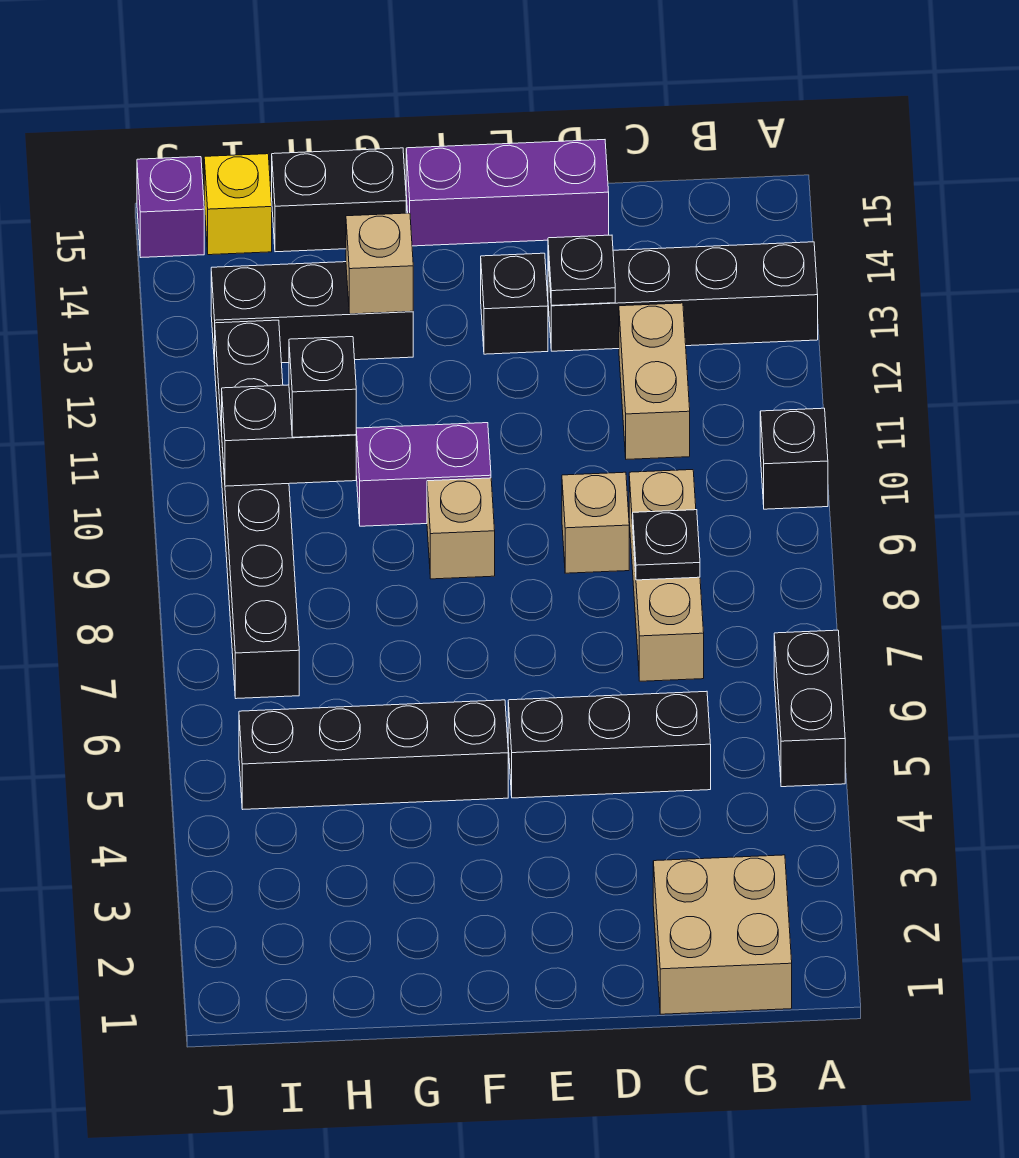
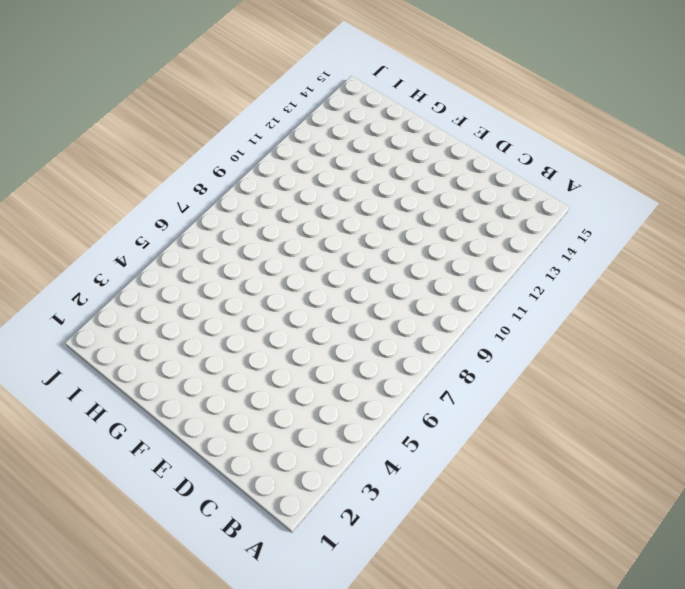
none -> black 1x2 brick [774,630,845,787]
none -> black 1x1 brick [760,408,828,509]
none -> black 1x4 brick [548,242,818,351]

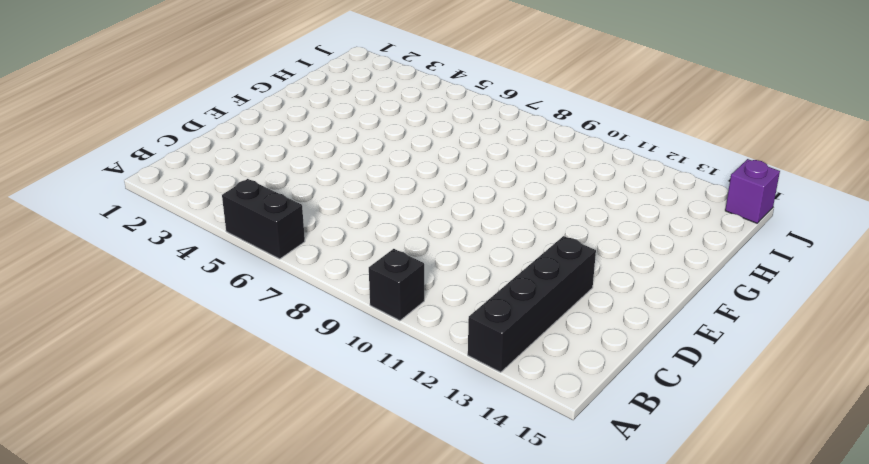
none -> tan 2x2 brick [653,855,792,1014]
none -> black 1x3 brick [508,691,711,798]
none -> tan 1x3 brick [629,470,704,681]

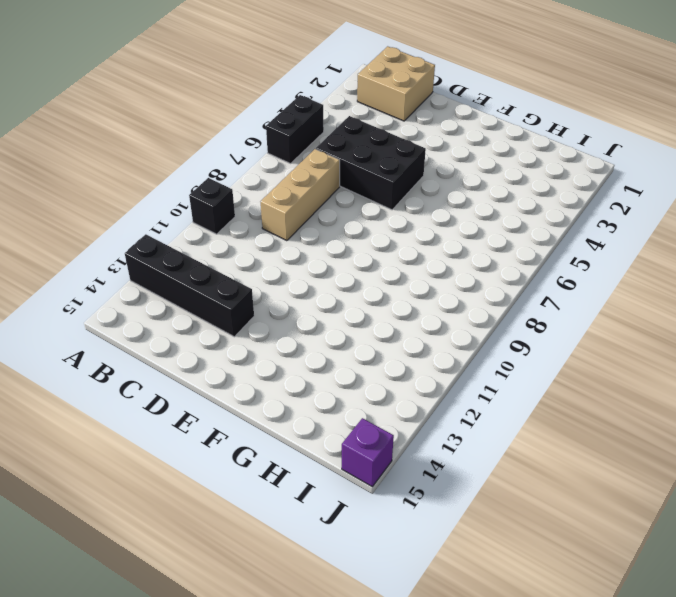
black 2x3 brick [316,116,426,210] -> black 1x3 brick [508,691,711,798]
none -> tan 1x2 brick [619,303,690,459]
none -> tan 1x1 brick [562,472,629,573]
none -> purple 1x3 brick [406,140,609,246]

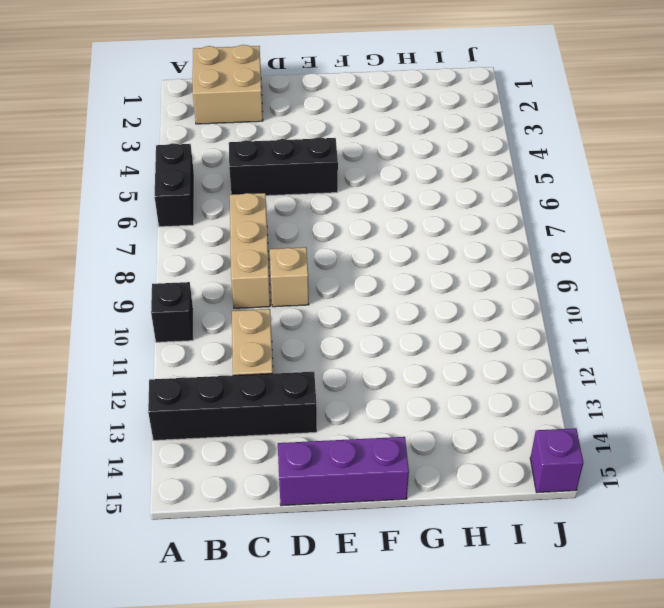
none -> black 1x1 brick [481,253,548,354]
none -> black 1x4 brick [239,700,508,809]
none -> tan 1x1 brick [427,478,495,579]

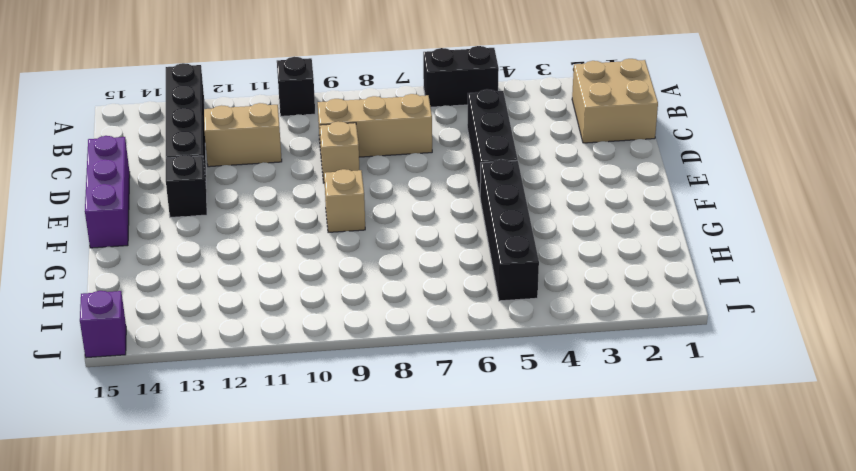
none -> purple 1x2 brick [356,423,491,526]
none -> black 1x3 brick [211,262,413,365]
none -> black 1x2 brick [272,148,406,252]

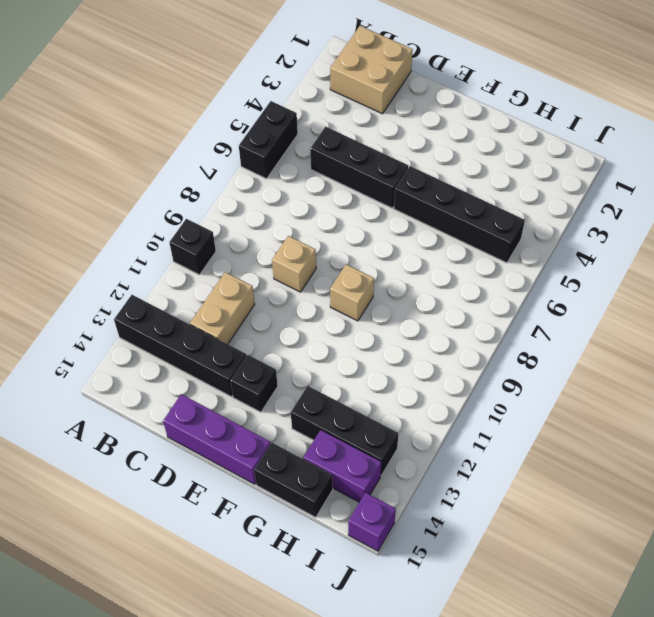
purple 1x2 brick [303,430,381,502] -> purple 1x2 brick moved to [356,423,491,526]
none -> tan 1x3 brick [629,470,704,681]
none -> black 1x6 brick [215,320,299,699]
none -> yellow 1x1 brick [204,154,272,255]

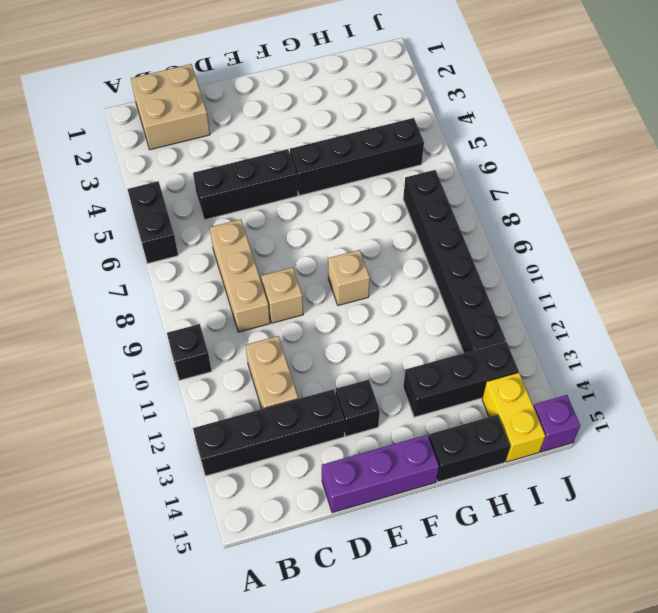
yellow 1x2 brick [482,373,545,462] -> yellow 1x1 brick [204,154,272,255]
none -> purple 1x2 brick [356,423,491,526]
none -> black 1x1 plate [633,510,700,580]
none -> black 1x1 plate [548,235,615,306]

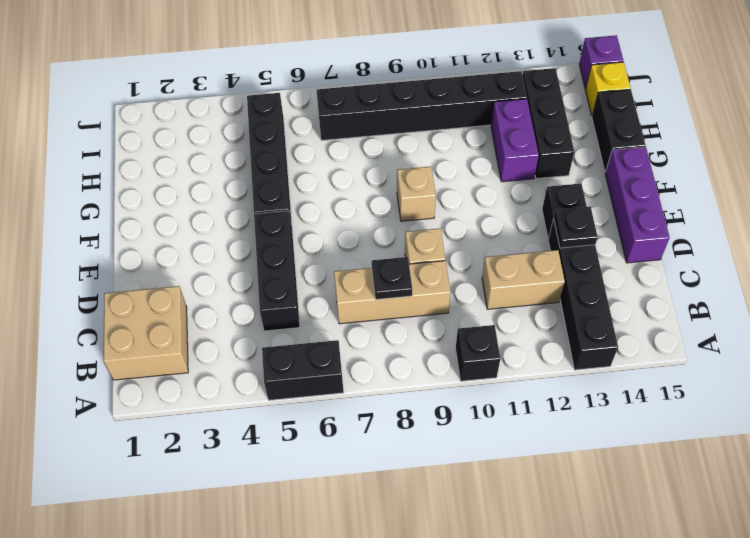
purple 1x2 brick [491,99,539,182] -> purple 1x2 brick moved to [356,423,491,526]
none -> tan 1x1 brick [346,213,413,314]
none -> black 1x2 brick [222,385,356,486]
none -> black 1x1 brick [289,337,356,437]

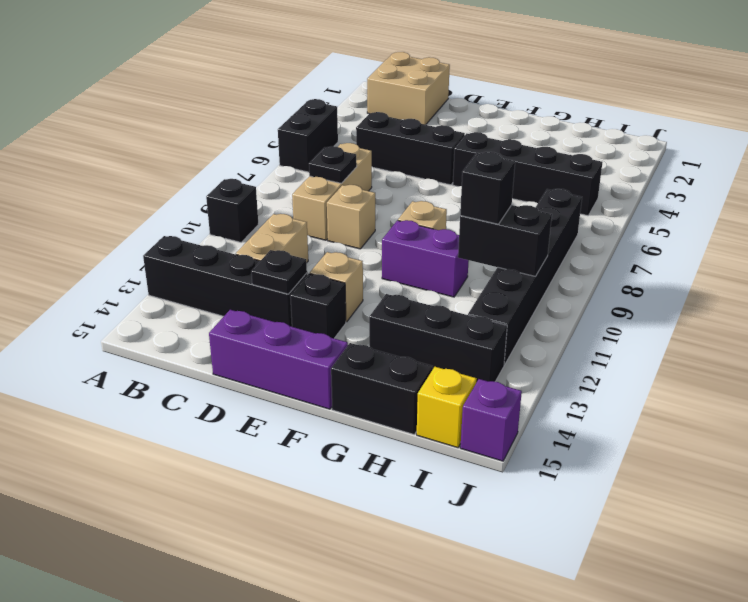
tan 1x1 brick [310,252,363,322] -> tan 1x1 brick moved to [346,213,413,314]

